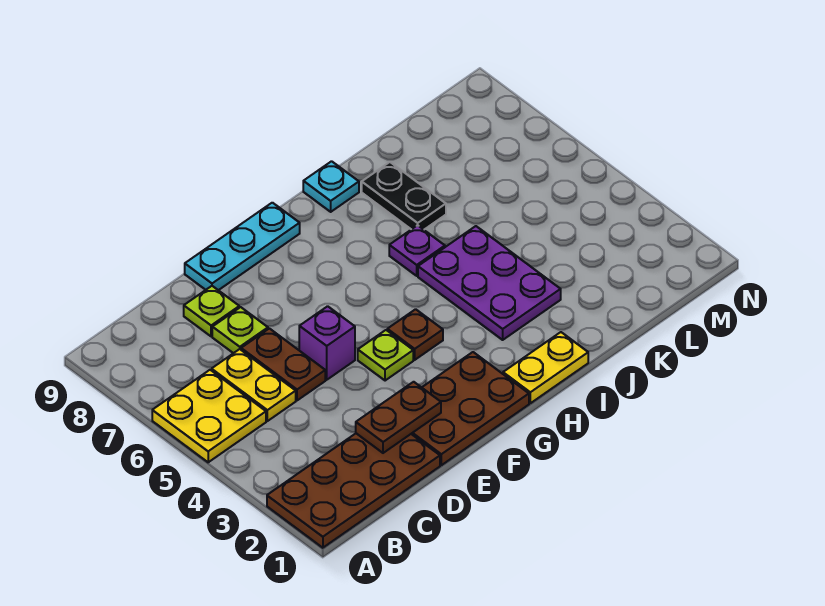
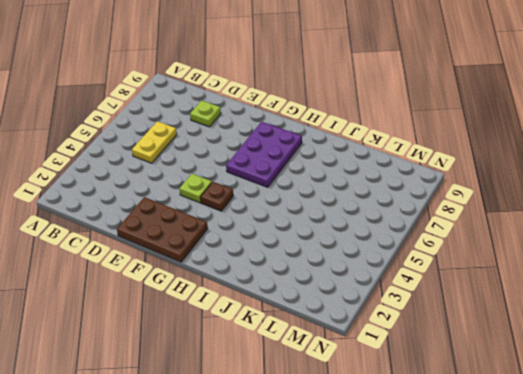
purple 2x3 plate [226,122,302,187] -> purple 2x3 plate moved to [418,226,561,340]
none -> brown 2x4 plate [267,433,440,548]
none -> yellow 2x2 plate [152,370,266,462]
none -> brown 1x2 plate [241,328,325,400]

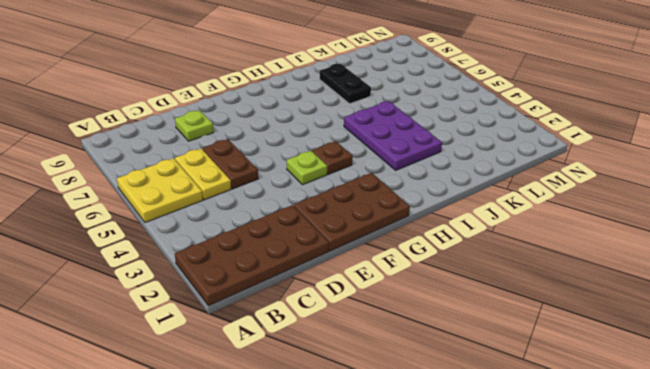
none -> lime 1x1 plate [212,307,268,353]
none -> purple 1x1 brick [299,306,355,380]
none -> cyan 1x3 plate [185,203,300,290]

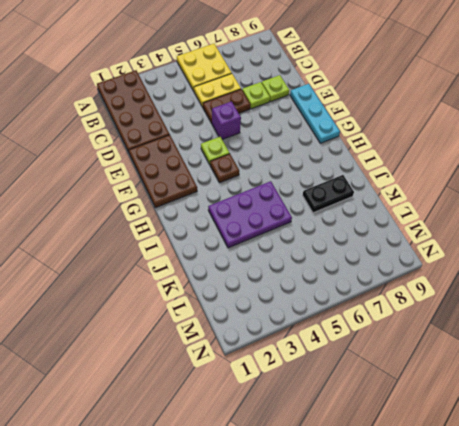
none -> yellow 1x2 plate [503,332,588,403]
none -> purple 1x1 plate [389,225,445,276]
none -> cyan 1x1 plate [303,161,359,212]

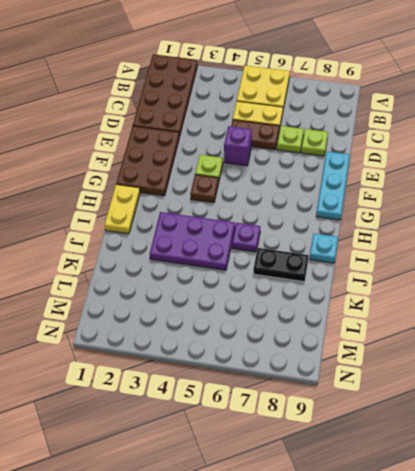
none -> brown 1x2 plate [356,382,441,453]

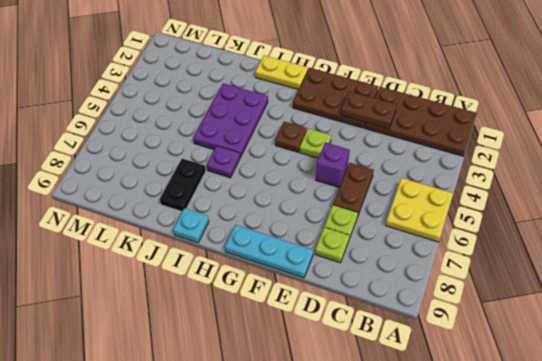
none -> yellow 1x2 plate [212,349,296,421]

